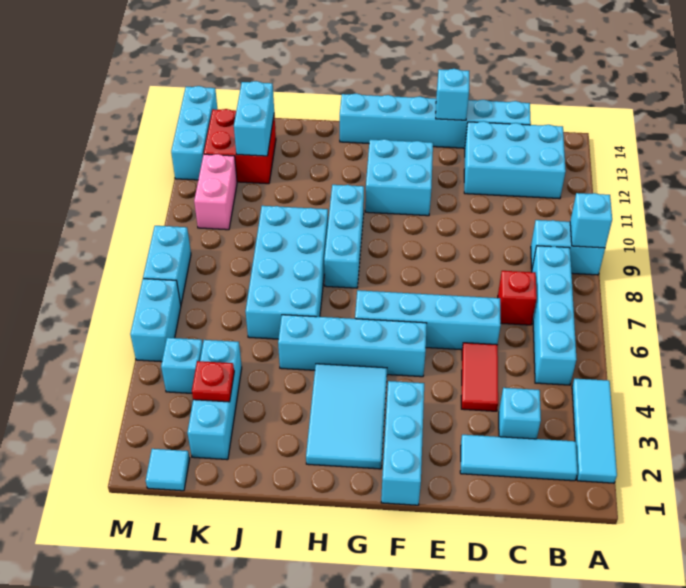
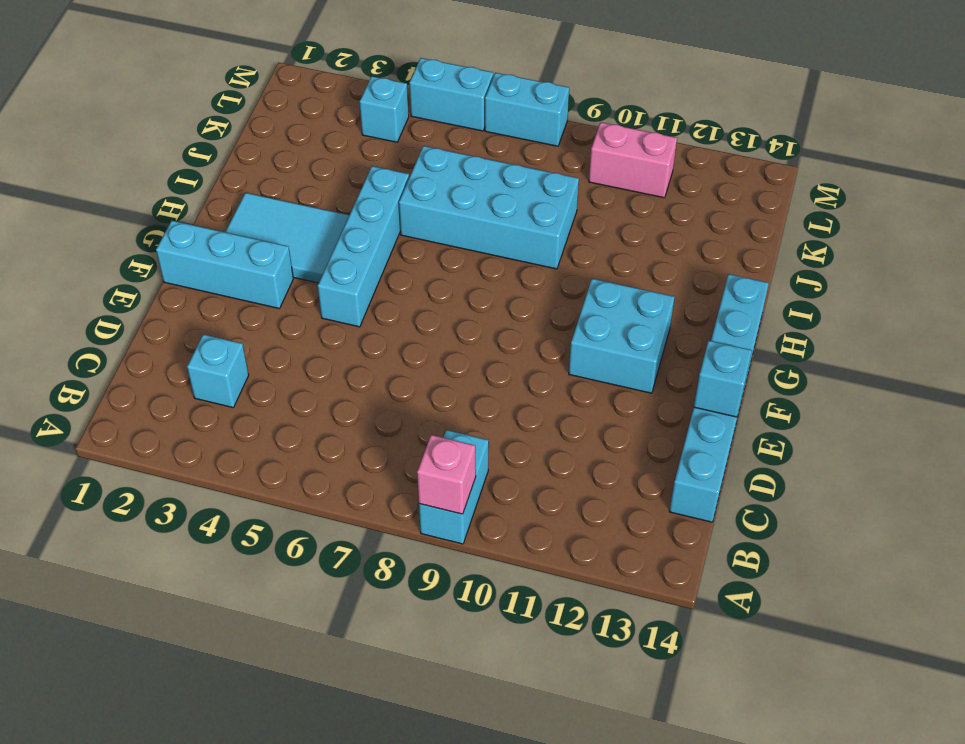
pink 1x1 brick [417,435,476,514] -> cyan 1x1 brick [570,193,612,248]
none -> cyan 1x3 tile [572,379,617,483]
none -> cyan 1x3 tile [460,435,577,481]
none -> cyan 1x4 brick [532,246,577,385]

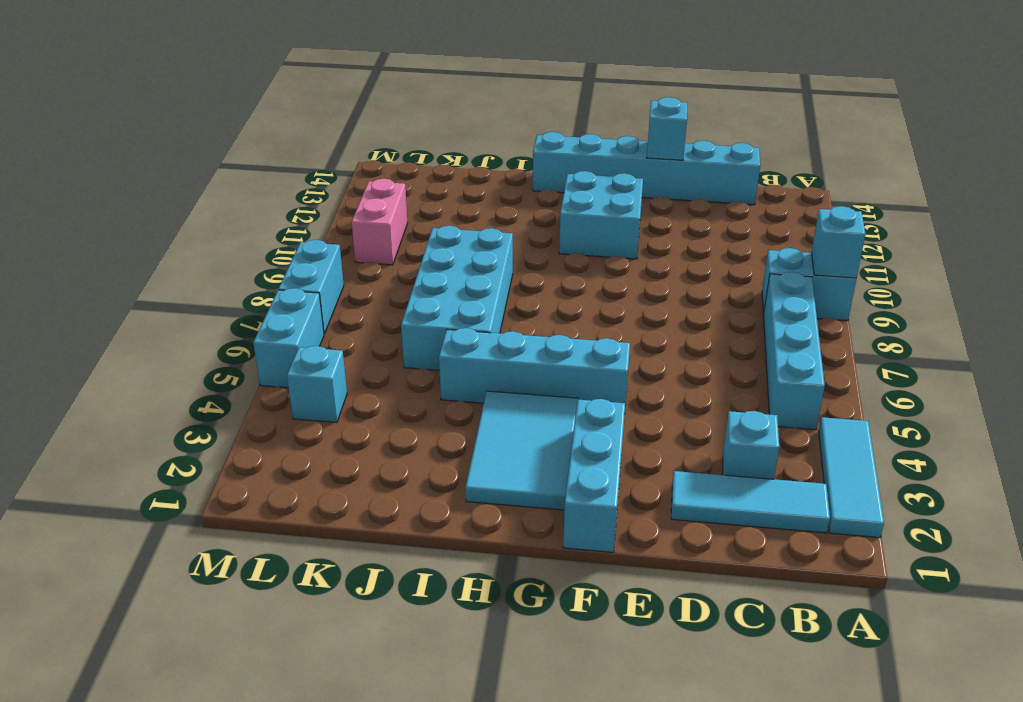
none -> cyan 2x3 brick [464,121,566,199]
none -> red 1x1 brick [498,271,537,325]
none -> red 1x2 tile [461,343,498,411]

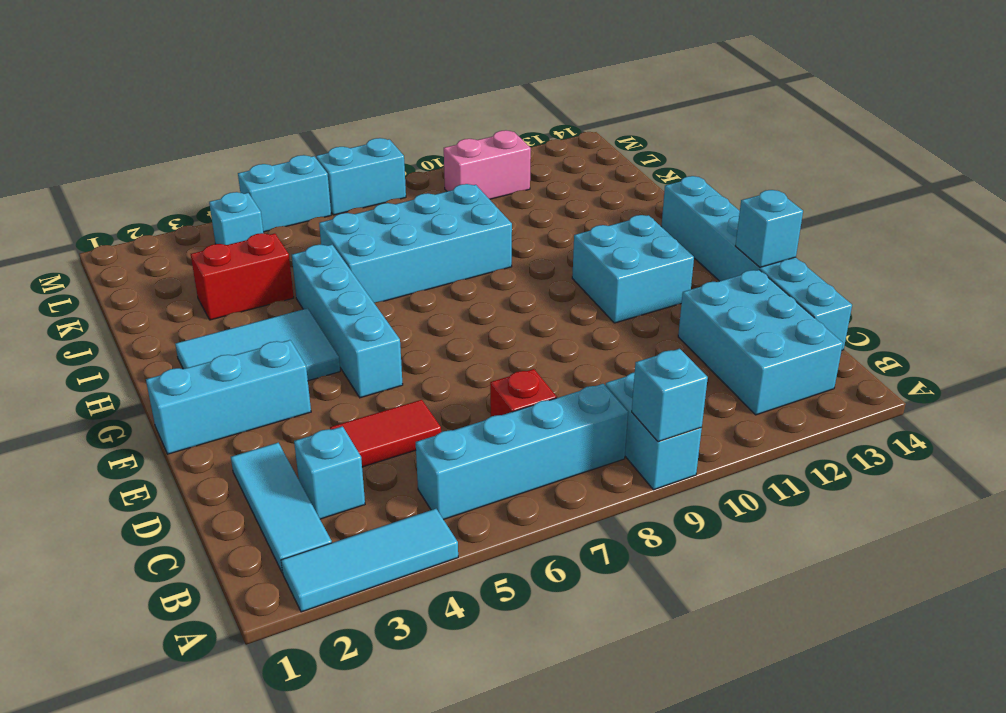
red 1x2 brick [191,233,294,320] -> none
none -> cyan 1x4 brick [355,290,501,350]
none -> cyan 1x3 brick [324,185,364,288]
none -> cyan 1x3 brick [187,340,242,460]

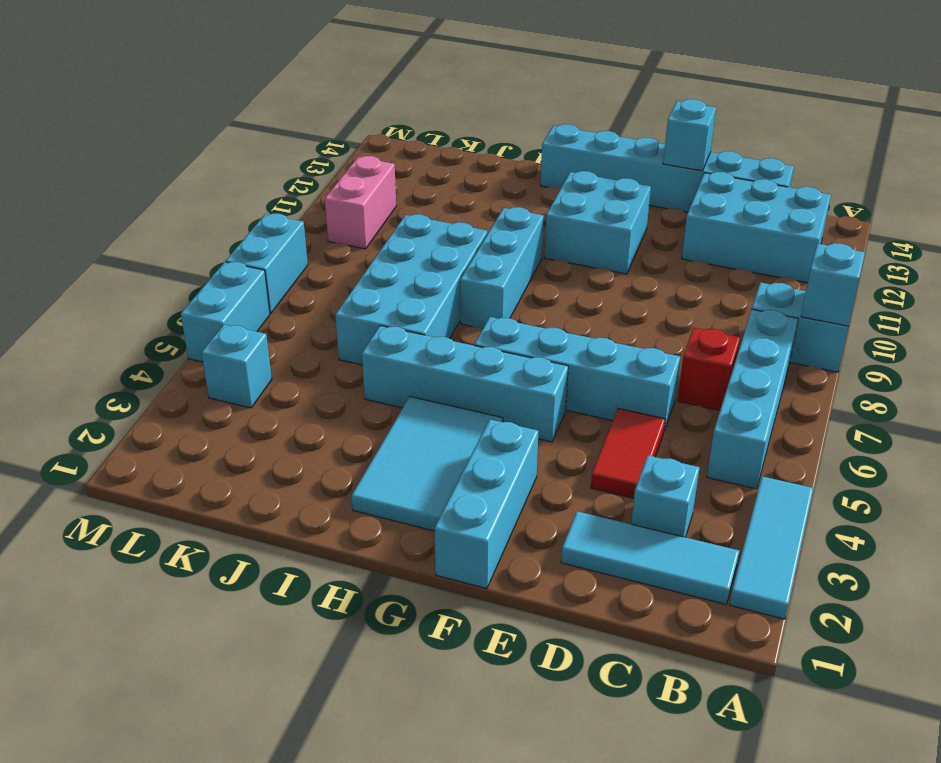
none -> cyan 1x3 brick [187,340,242,460]
none -> red 2x2 brick [204,109,276,184]
none -> cyan 1x1 tile [146,449,190,491]

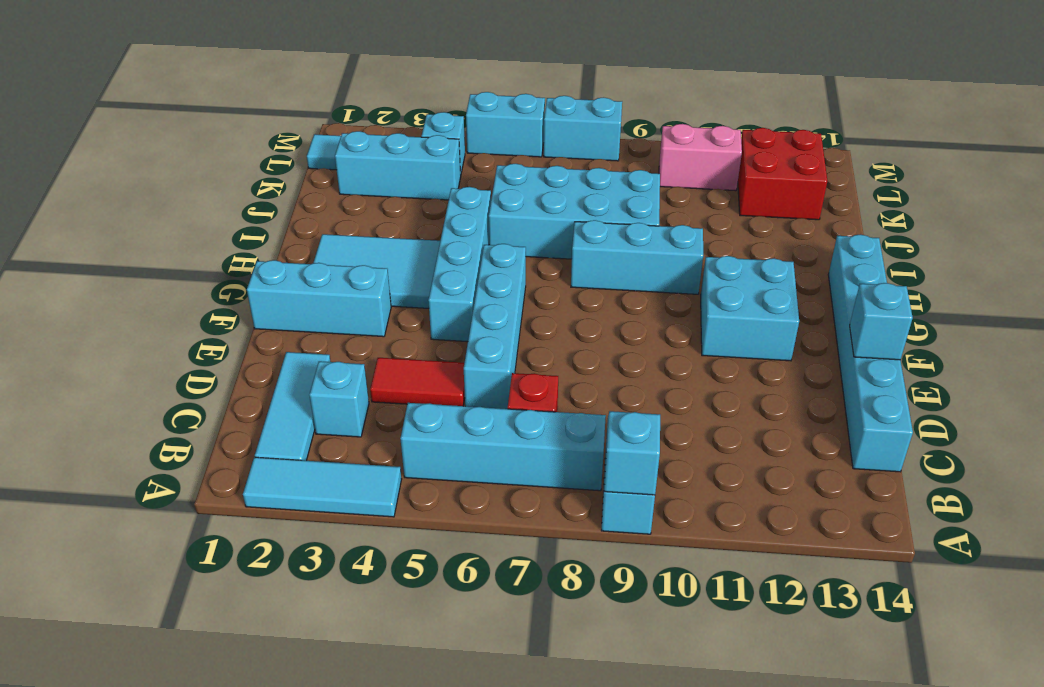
none -> cyan 2x3 brick [464,121,566,199]
none -> cyan 1x3 brick [171,86,218,180]
none -> red 1x1 plate [192,361,234,402]

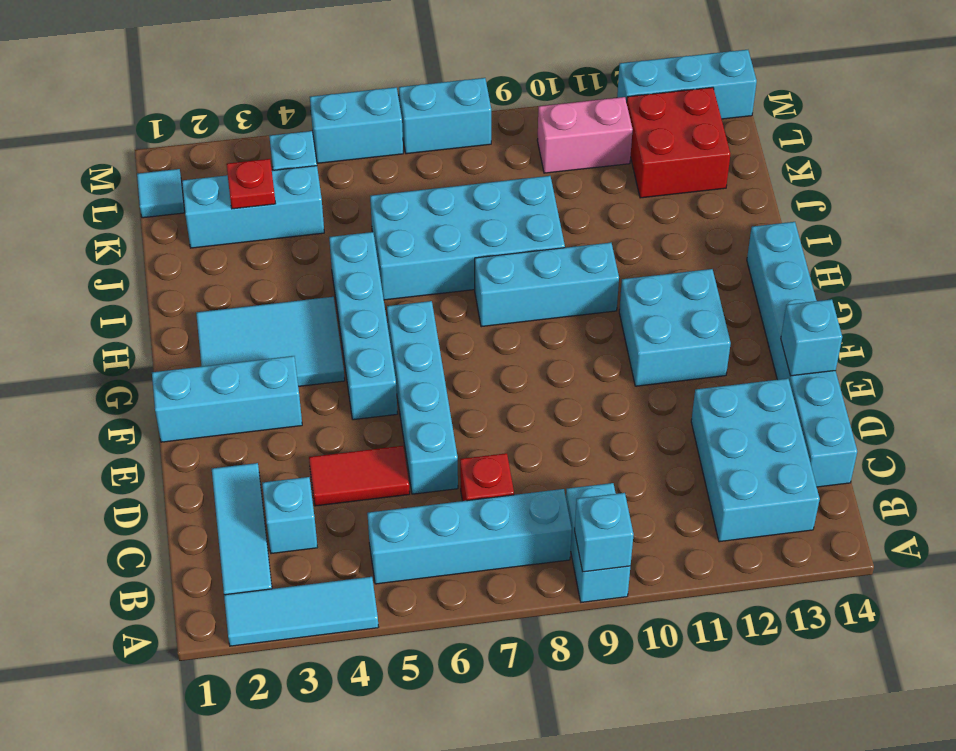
none -> cyan 1x2 brick [234,81,274,156]

